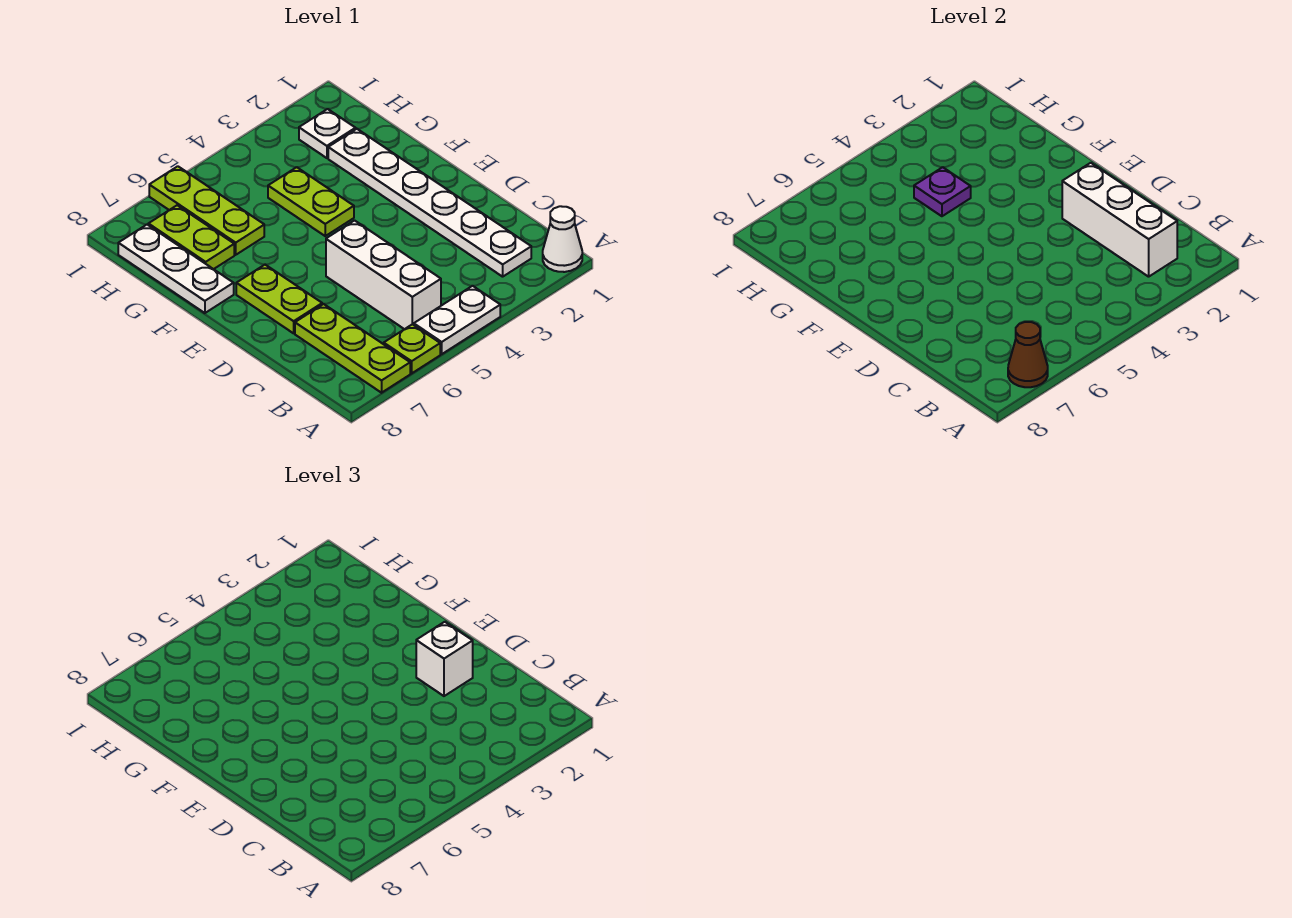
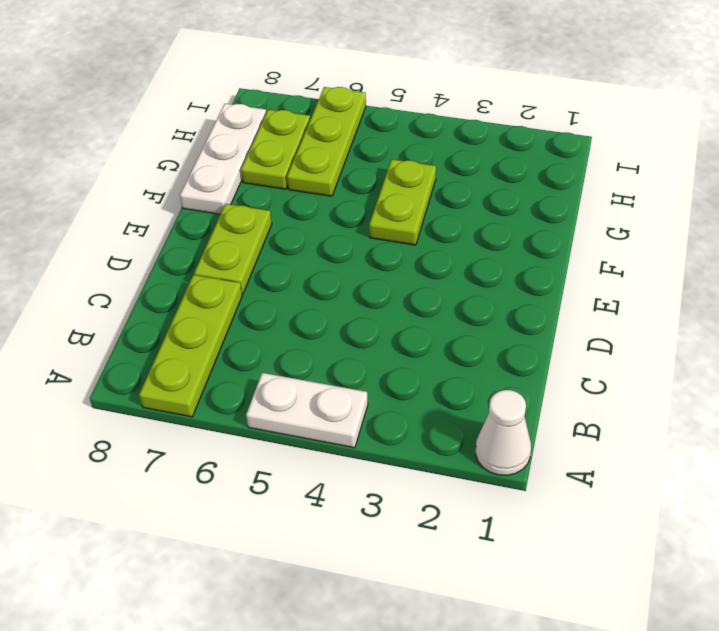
none -> lime 1x1 plate [384,324,440,373]
none -> white 1x6 plate [328,129,531,277]
none -> white 1x3 brick [326,221,441,329]

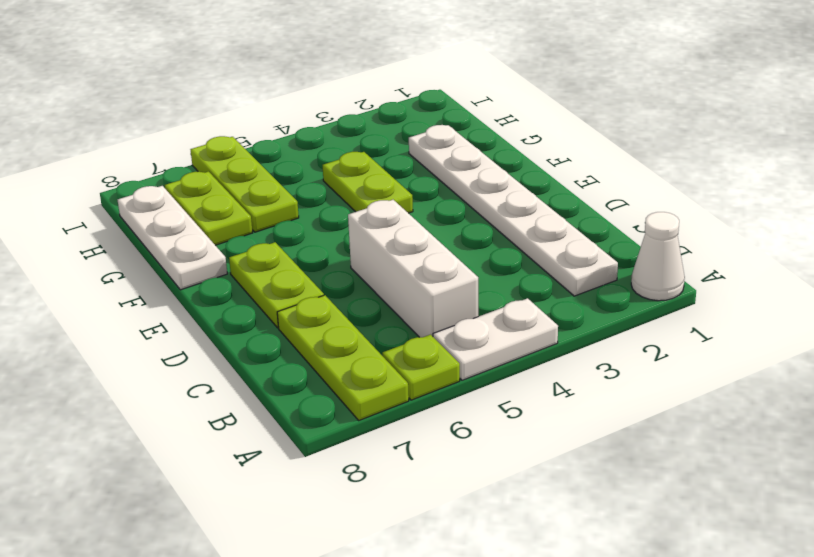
none -> white 1x1 plate [299,109,356,158]
none -> brown 1x1 cone [1008,322,1048,387]
none -> white 1x3 brick [1062,163,1177,277]

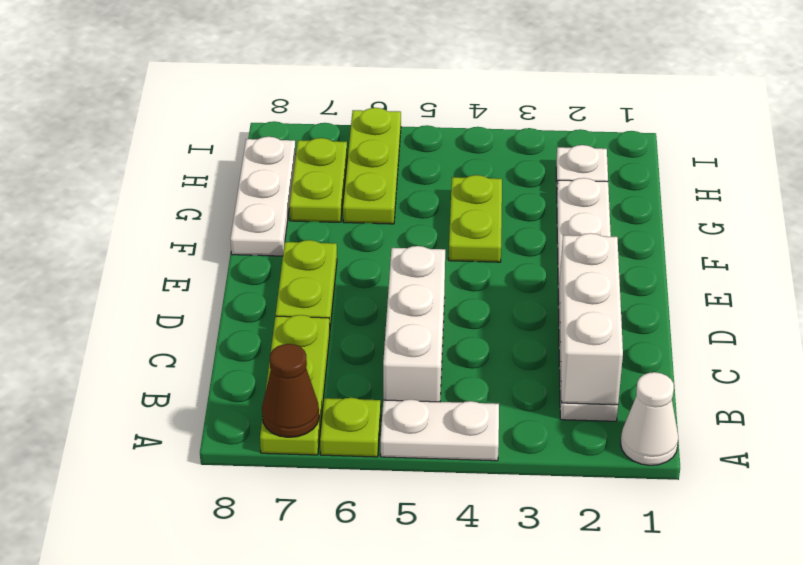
none -> purple 1x1 plate [914,167,971,216]
none -> white 1x1 brick [416,622,473,696]

